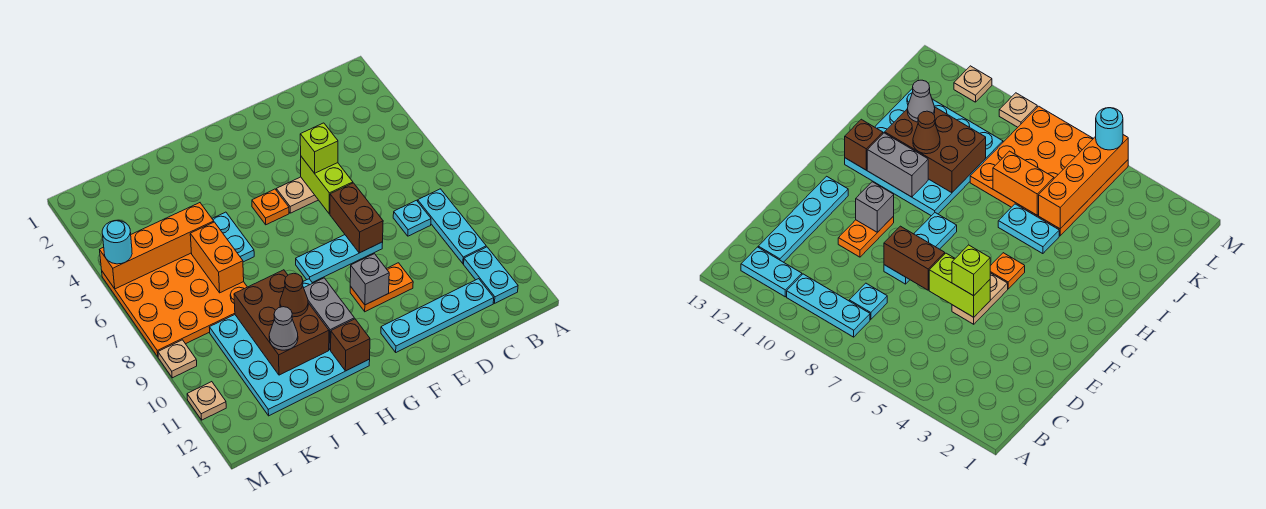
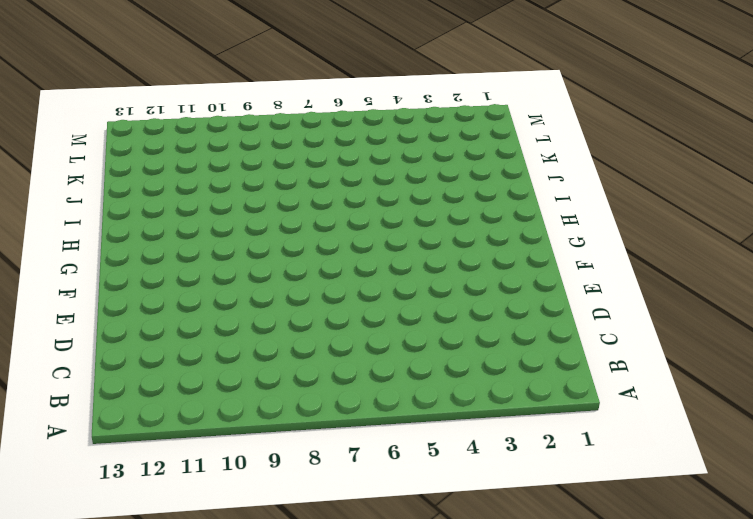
none -> cyan 1x3 plate [418,189,486,264]
none -> cyan 1x2 plate [464,247,518,303]
none -> cyan 1x1 plate [393,200,431,236]

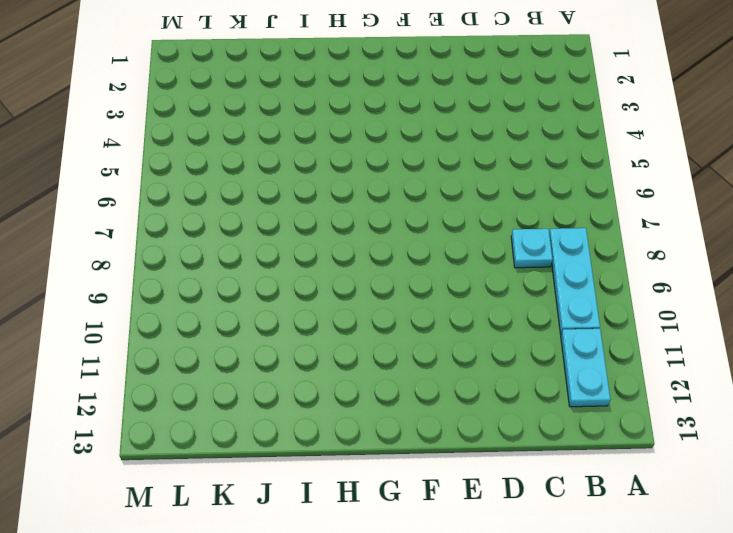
none -> cyan 1x4 plate [381,279,494,352]
none -> tan 1x2 plate [276,177,318,213]
none -> cyan 1x3 plate [296,235,383,283]

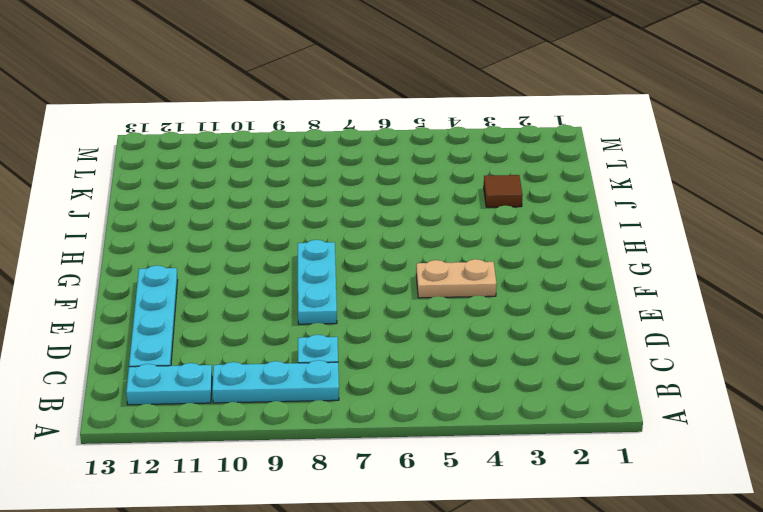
tan 1x2 plate [416,259,497,298] -> tan 1x2 plate turned to [276,177,318,213]
brown 1x1 tile [484,175,522,207] -> none
none -> orange 1x2 plate [350,263,413,312]
none -> orange 1x1 plate [252,189,289,225]
none -> cyan 4x4 plate [209,279,370,416]

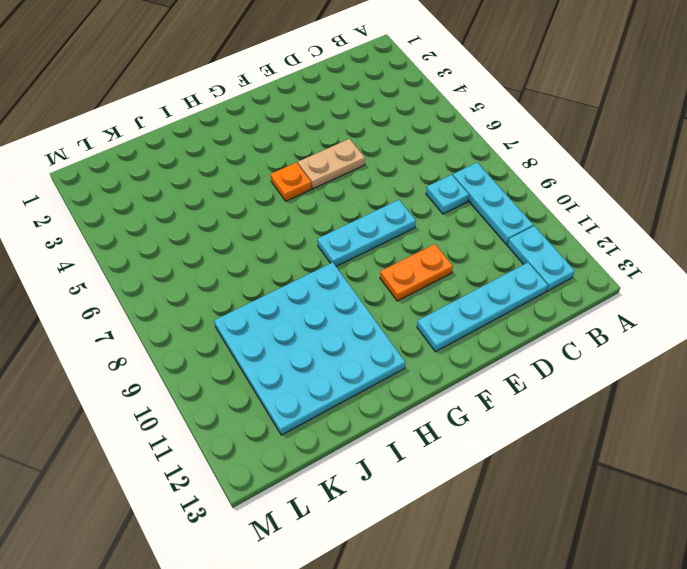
none -> cyan 1x2 plate [212,212,254,262]
none -> orange 4x4 plate [102,253,247,357]
none -> tan 1x1 plate [158,340,197,378]

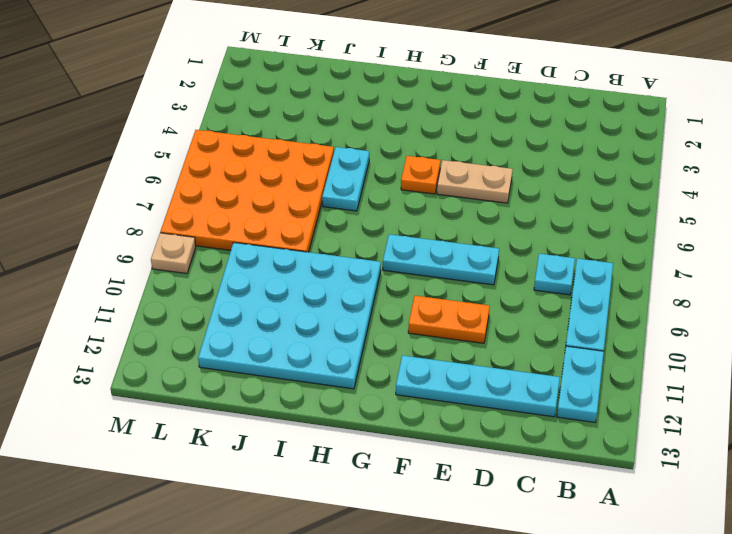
none -> tan 1x1 plate [187,382,226,420]
none -> lime 1x2 brick [301,157,353,214]
none -> brown 1x2 brick [330,183,383,253]

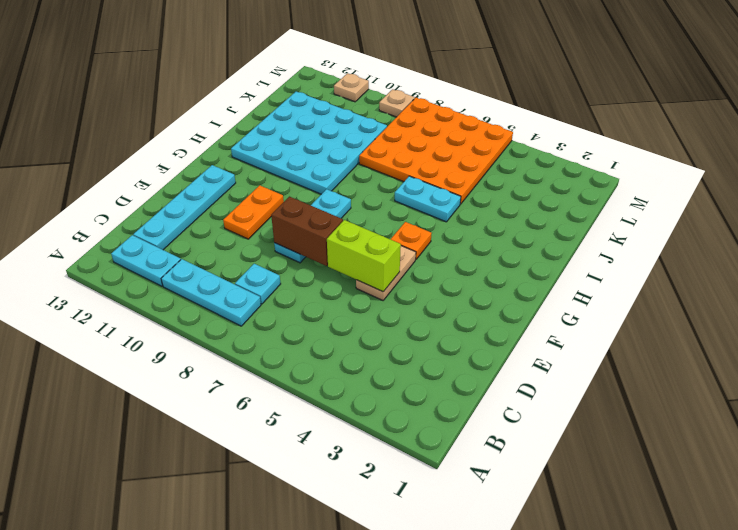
none -> grey 1x1 brick [350,254,389,305]
none -> grey 1x2 brick [304,278,354,350]
none -> brown 1x1 brick [331,319,370,371]

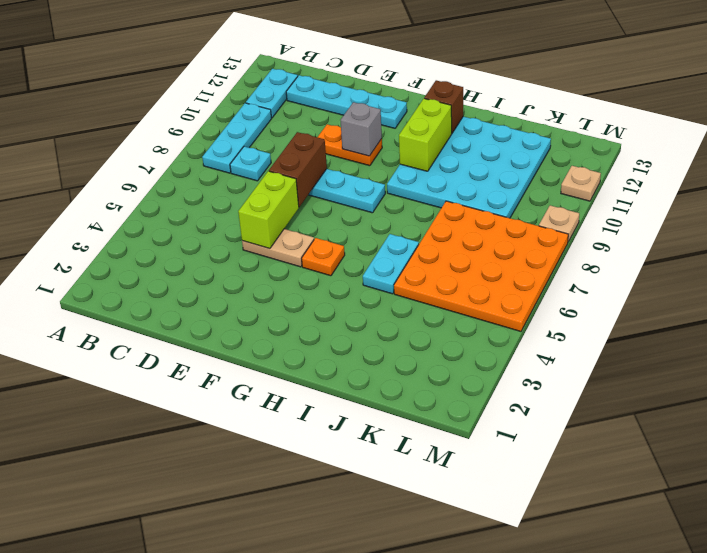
lime 1x2 brick [399,99,452,171] -> grey 1x2 brick [304,278,354,350]
none -> brown 2x3 brick [234,270,329,375]
none -> orange 1x4 brick [100,203,214,289]
none -> orange 1x2 brick [190,222,244,293]

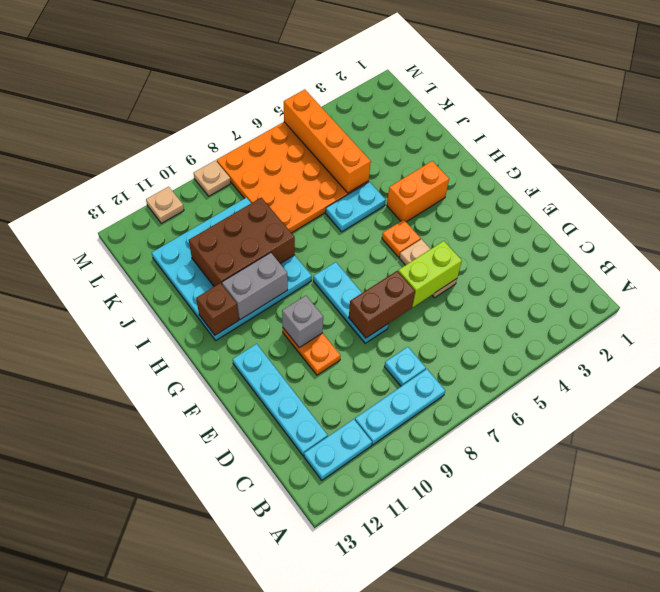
orange 1x2 brick [387,161,449,222] -> orange 1x2 brick moved to [190,222,244,293]
none -> lime 1x1 brick [300,123,338,173]
none -> brown 1x1 cone [280,273,308,317]
none -> grey 1x1 cone [269,307,298,350]

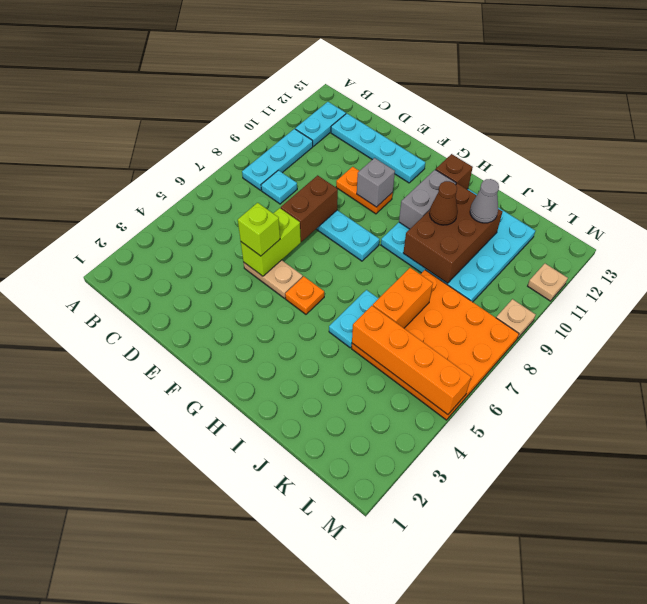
none -> cyan 1x1 round brick [102,221,132,264]

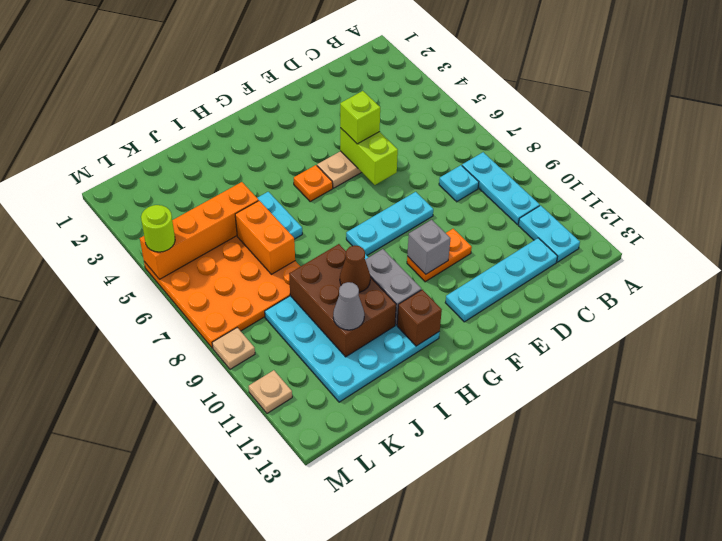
lime 1x1 round brick [141,205,175,252] -> cyan 1x1 round brick [102,221,132,264]
none -> brown 1x2 brick [330,183,383,253]

